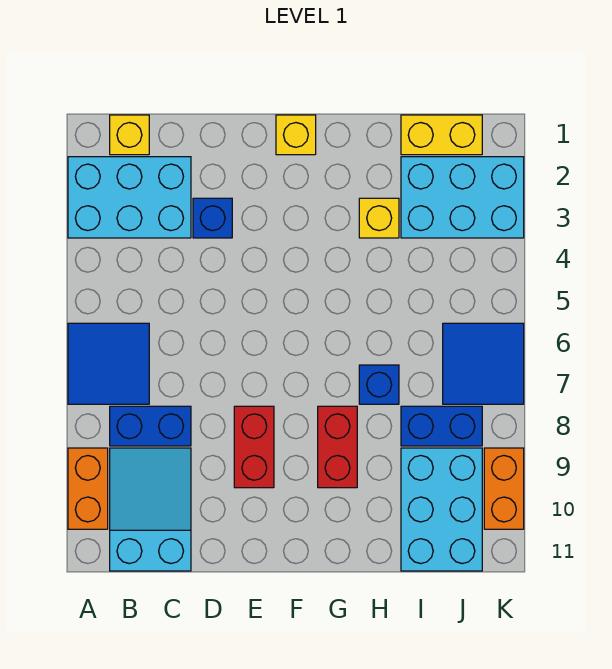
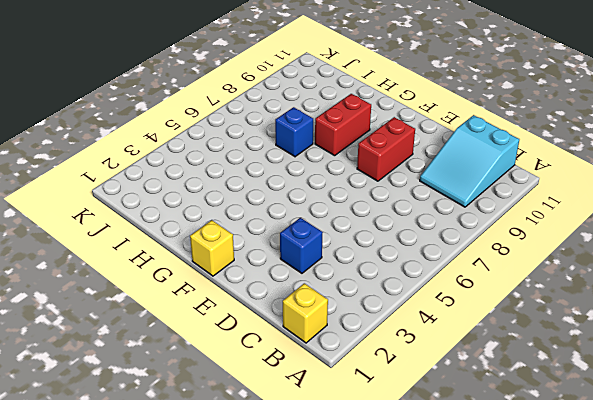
none -> cyan 2x3 brick [68,157,191,238]
none -> blue 2x2 tile [68,323,149,404]
none -> orange 1x2 brick [68,448,108,529]

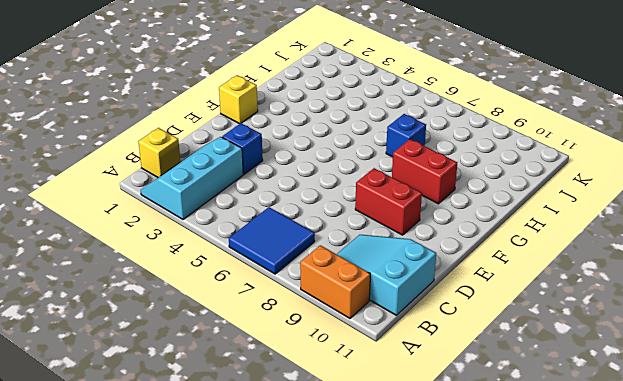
cyan 2x3 slope [141,137,243,219] -> cyan 2x3 brick [68,157,191,238]
none -> blue 1x2 brick [110,406,191,446]
none -> yellow 1x1 brick [359,198,399,238]
none -> yellow 1x2 brick [401,115,482,155]

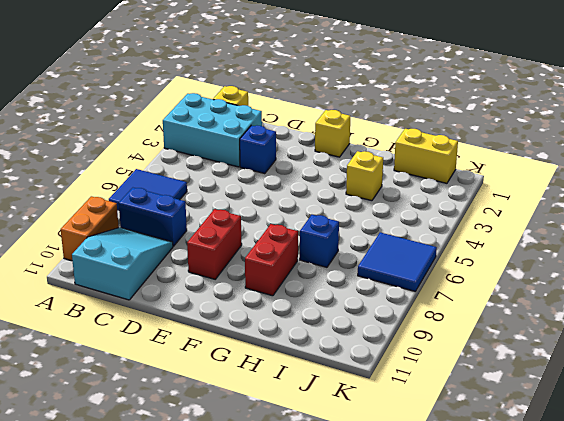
none -> cyan 2x3 brick [401,157,524,238]
none -> blue 1x2 brick [401,406,482,446]
none -> cyan 2x3 brick [401,448,482,571]

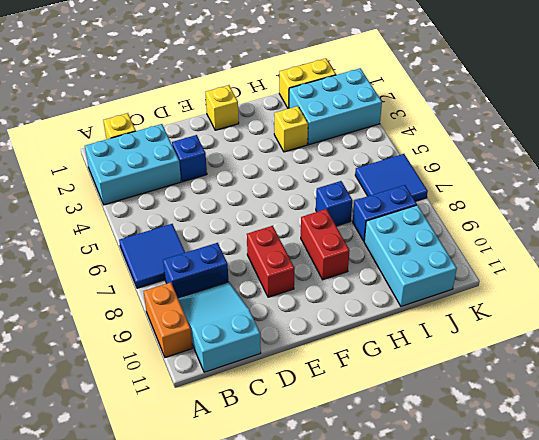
none -> orange 1x2 brick [484,448,524,529]

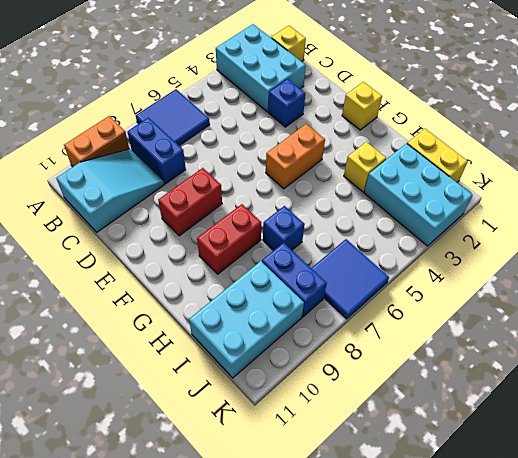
orange 1x2 brick [266,124,325,189] -> orange 1x2 brick moved to [484,448,524,529]

